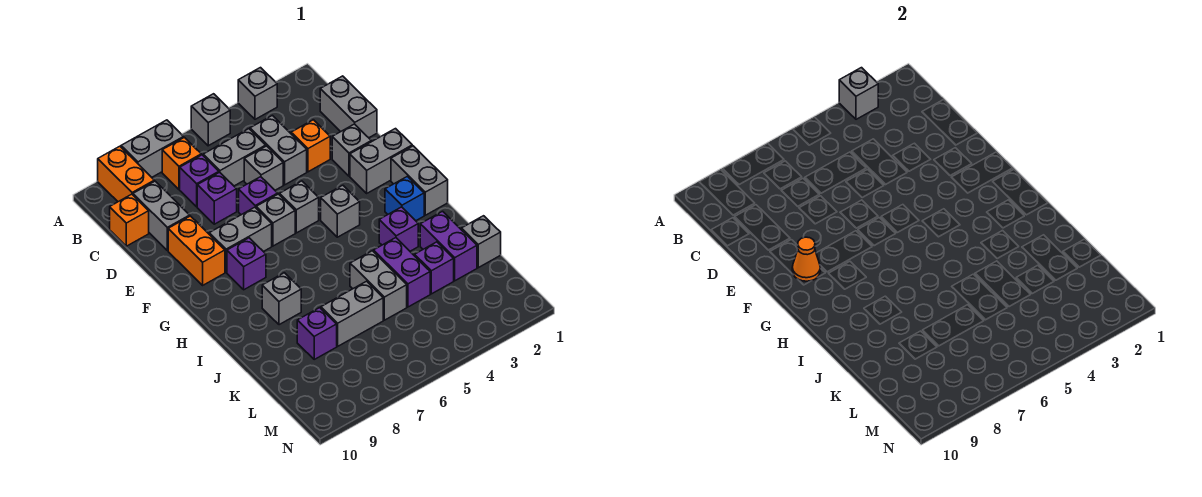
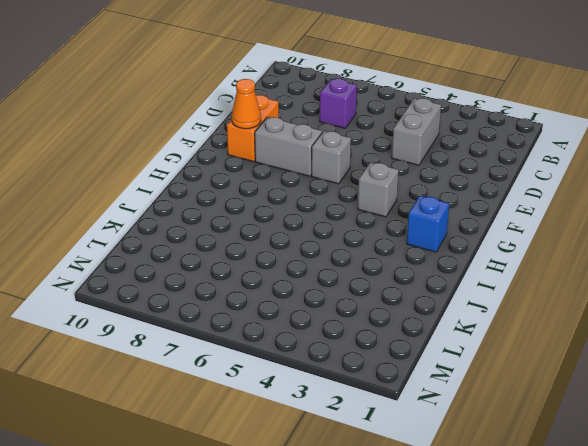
none -> grey 1x1 brick [238,68,277,119]
none -> grey 1x1 brick [191,94,230,146]
none -> grey 1x2 brick [121,120,184,177]
none -> orange 1x2 brick [98,146,154,202]

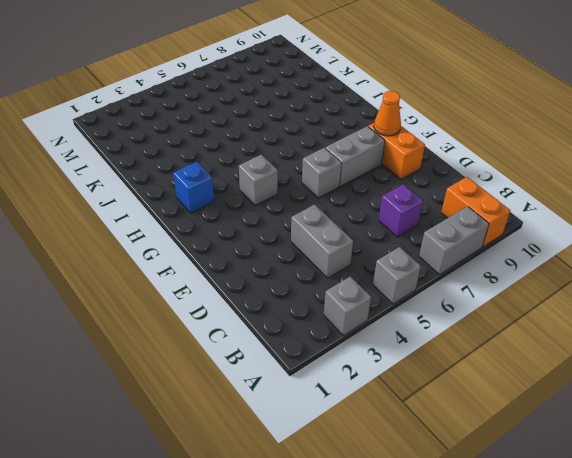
none -> orange 1x1 brick [162,137,201,189]
none -> grey 1x2 brick [320,76,377,138]
none -> grey 1x2 brick [203,129,266,186]
none -> grey 1x2 brick [133,181,190,251]

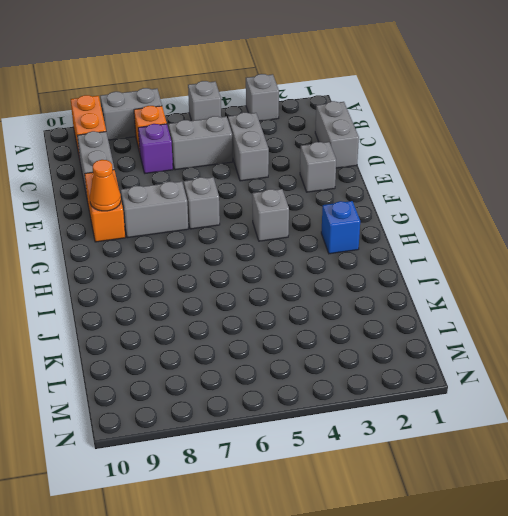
none -> orange 1x1 brick [110,194,149,246]
none -> orange 1x1 brick [291,120,330,172]
none -> grey 1x1 brick [244,146,283,190]
none -> purple 1x1 brick [197,172,237,224]

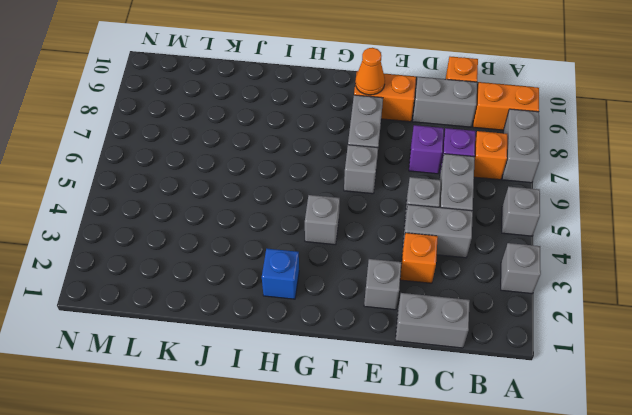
none -> purple 1x1 brick [239,177,278,215]
none -> grey 1x2 brick [350,129,412,193]
none -> grey 1x1 brick [280,181,319,233]
none -> grey 1x2 brick [391,146,448,215]

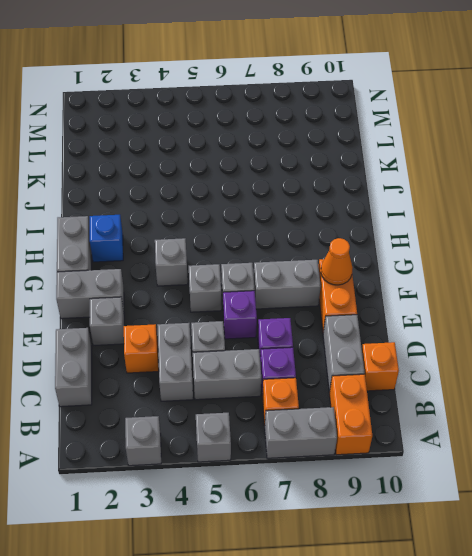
none -> purple 1x1 brick [227,238,266,290]
none -> purple 1x1 brick [379,207,418,251]
none -> grey 1x1 brick [262,273,301,325]
none -> purple 1x2 brick [420,211,477,281]

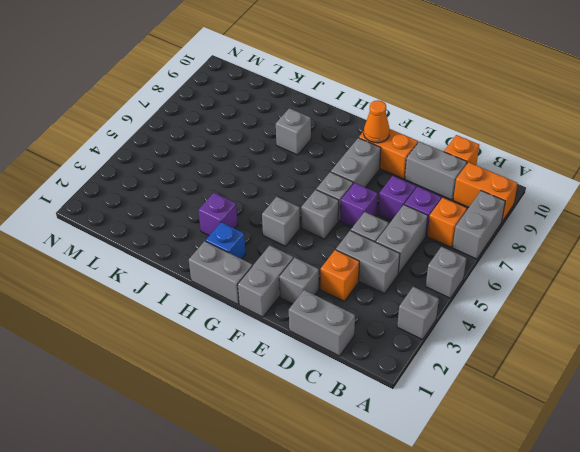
none -> purple 1x1 brick [227,238,266,290]
none -> purple 1x2 brick [420,211,477,281]
none -> purple 1x2 brick [374,238,430,307]
none -> grey 1x2 brick [350,251,407,320]

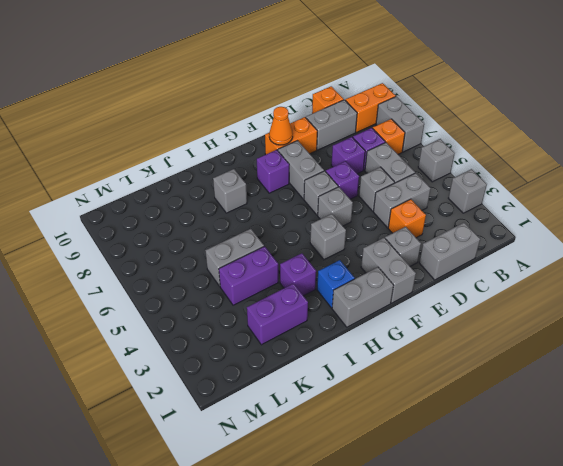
none -> grey 1x1 brick [461,216,501,268]
none -> purple 1x1 brick [415,242,454,294]
none -> grey 1x2 brick [321,281,383,346]
none -> purple 1x1 brick [297,308,337,359]

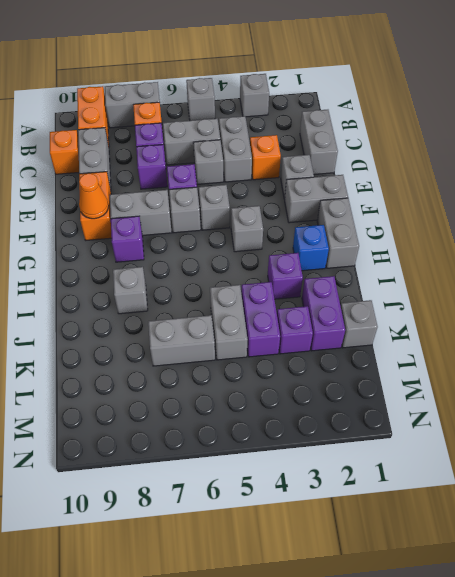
none -> purple 1x1 brick [297,308,337,359]
none -> grey 1x1 brick [839,68,878,119]

